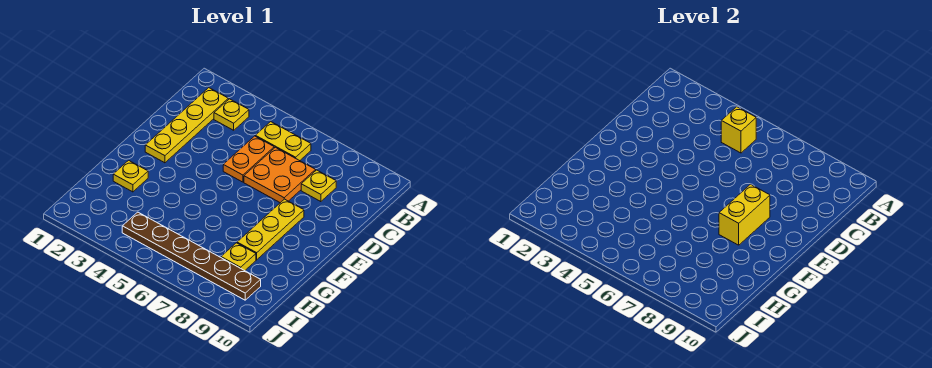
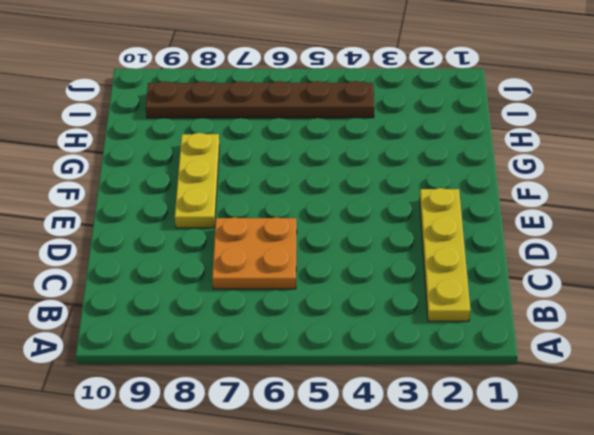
none -> yellow 1x1 plate [214,99,249,130]
none -> yellow 1x2 plate [256,122,311,161]
none -> orange 1x2 plate [223,136,274,182]

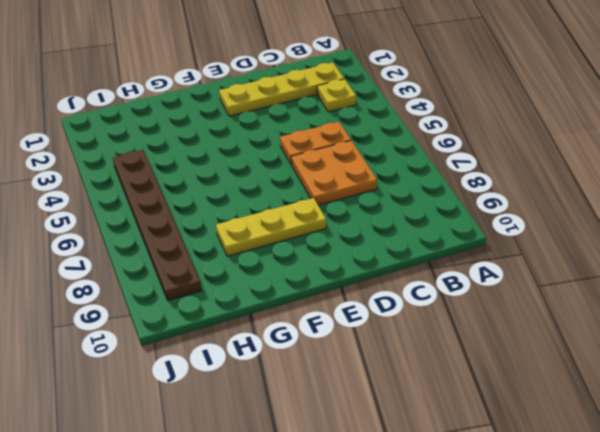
none -> yellow 1x2 plate [256,122,311,161]
none -> yellow 1x1 plate [301,170,336,202]
none -> yellow 1x1 plate [113,160,148,192]

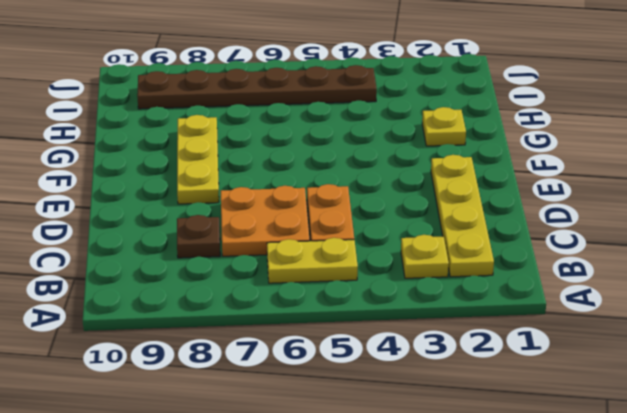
brown 1x1 plate [177,215,220,258] -> yellow 1x1 plate [301,170,336,202]
none -> yellow 1x1 plate [221,243,256,271]
none -> yellow 1x1 brick [721,107,756,153]
none -> yellow 1x2 brick [719,184,770,245]

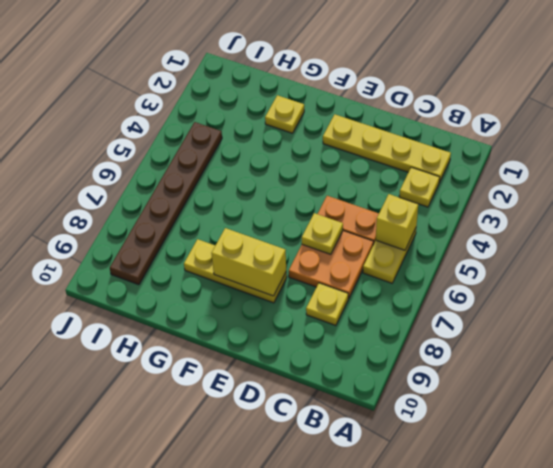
yellow 1x1 plate [302,213,343,254] -> yellow 1x1 plate moved to [221,243,256,271]

